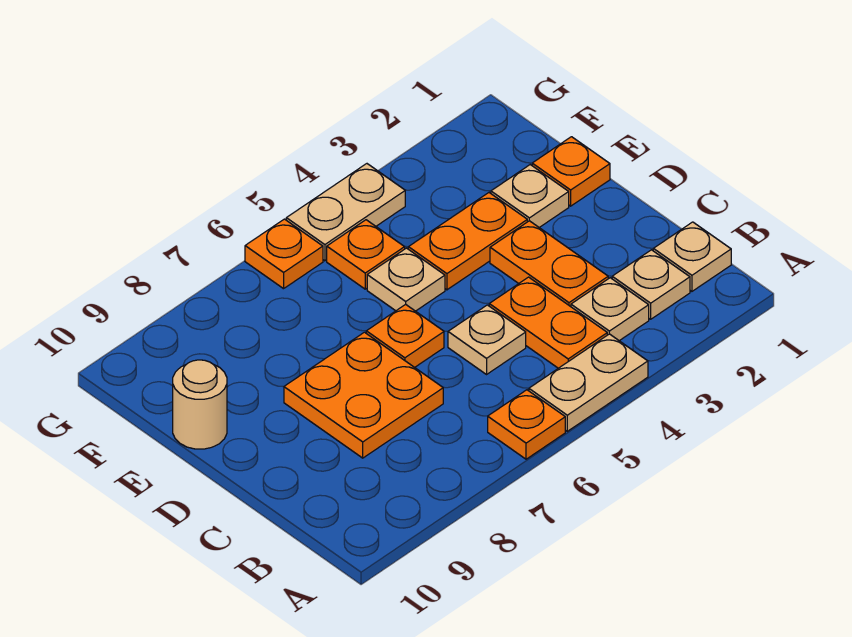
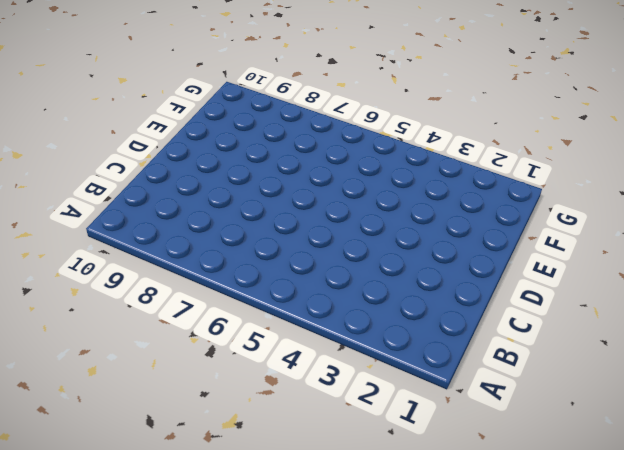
none -> tan 1x2 plate [529,334,648,431]
none -> orange 1x1 plate [488,390,565,459]
none -> tan 1x1 plate [653,222,731,291]

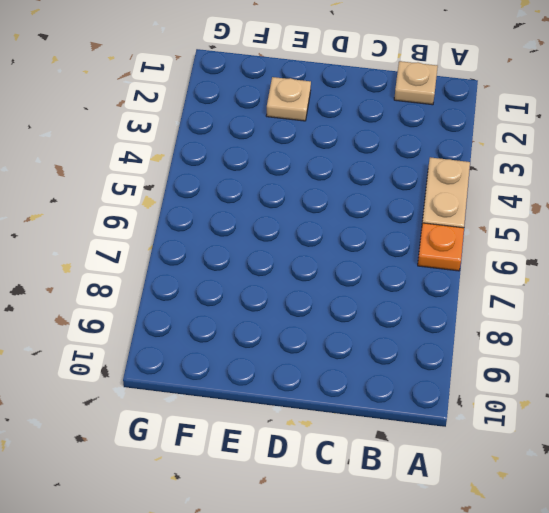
none -> tan 1x1 plate [612,250,690,319]
none -> tan 1x1 plate [571,278,649,341]
none -> orange 1x2 plate [489,277,607,368]

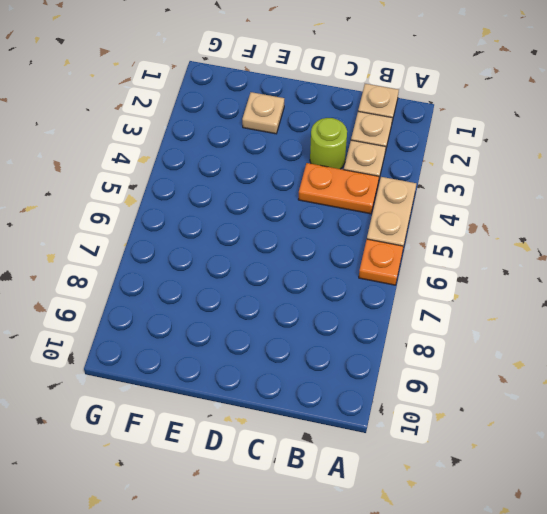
lime 1x1 round brick [310,118,347,169] -> orange 1x2 plate [490,221,608,307]
none -> tan 1x1 plate [448,305,526,374]
none -> orange 2x2 plate [284,332,443,458]
none -> orange 1x1 plate [366,304,444,367]

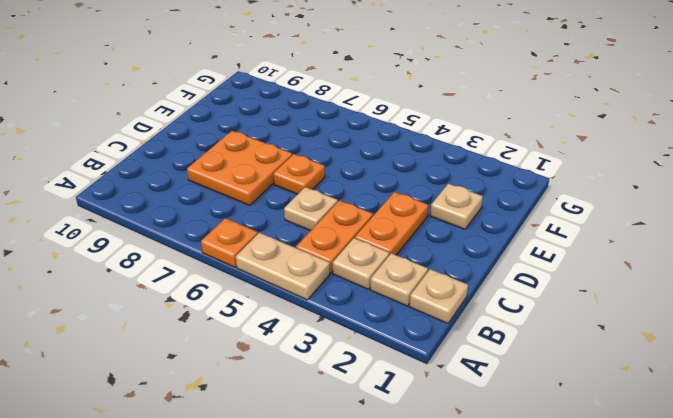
none -> orange 1x1 plate [532,137,610,206]
none -> orange 1x2 plate [408,193,527,290]
none -> tan 1x1 plate [367,248,445,311]

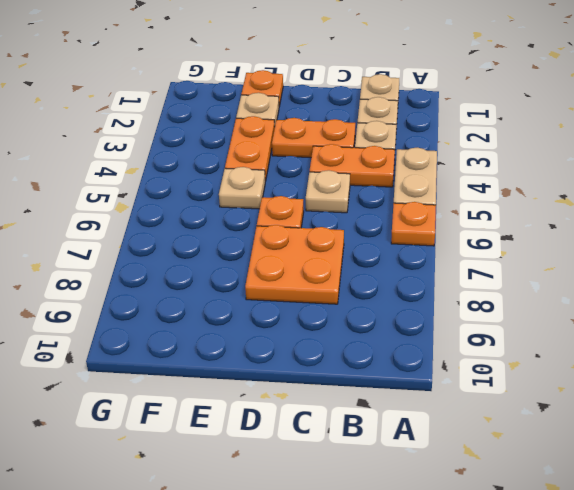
none -> tan 1x1 round brick [173,360,227,449]
none -> orange 1x1 plate [327,220,405,289]
none -> tan 1x2 plate [286,164,405,261]

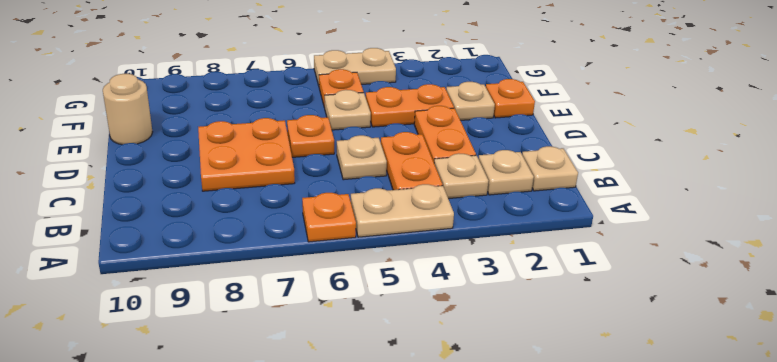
none -> orange 1x1 plate [245,219,323,289]

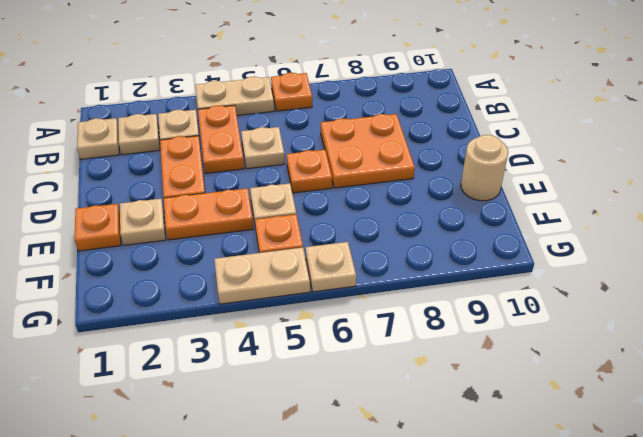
tan 1x1 plate [305,242,356,292] -> orange 1x1 plate [245,219,323,289]

